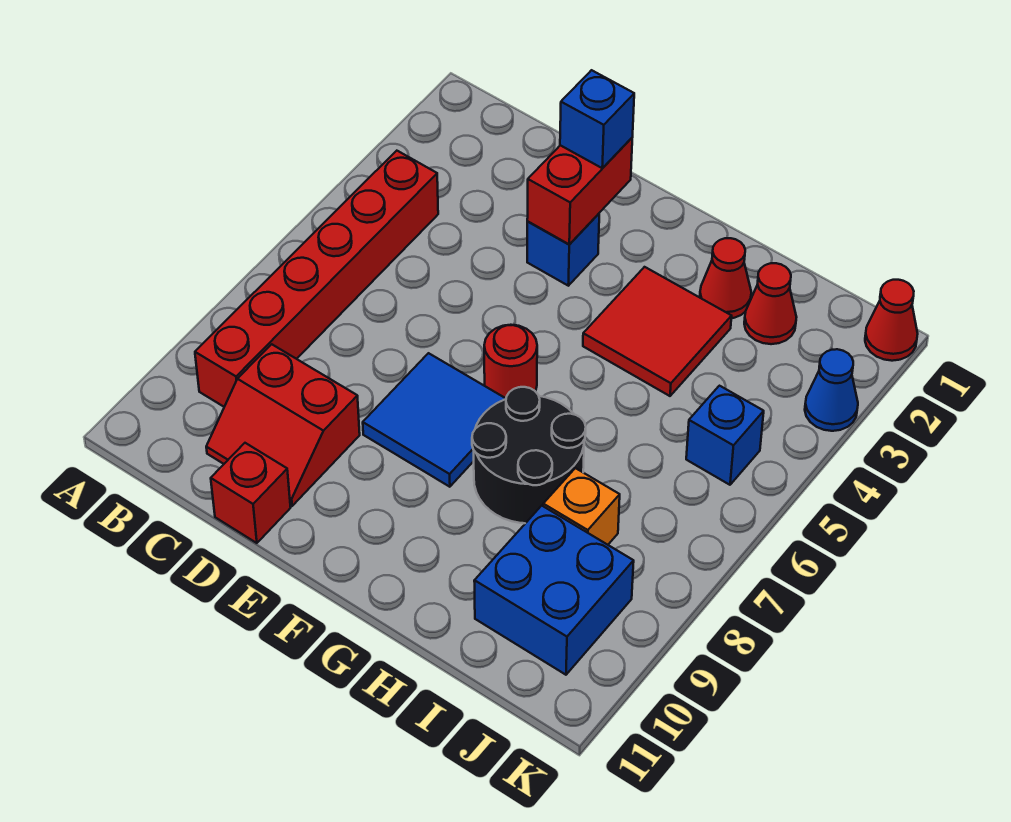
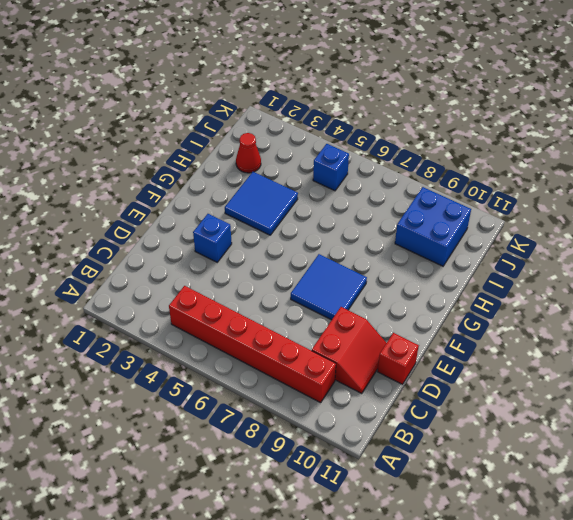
blue 2x2 tile [225,172,298,235] -> red 2x2 tile [583,267,732,396]
none -> red 1x1 round brick [484,325,537,398]
none -> black 2x2 round brick [472,387,586,523]
none -> red 1x1 cone [700,238,751,318]

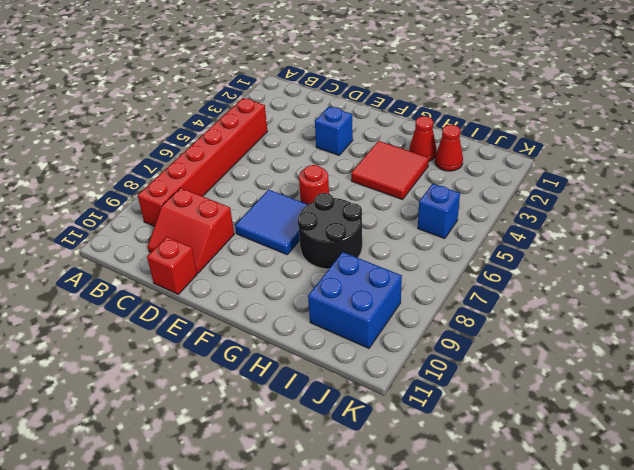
none -> orange 1x1 brick [543,468,620,545]
none -> red 1x1 cone [865,280,918,361]
none -> blue 1x1 cone [805,349,858,431]

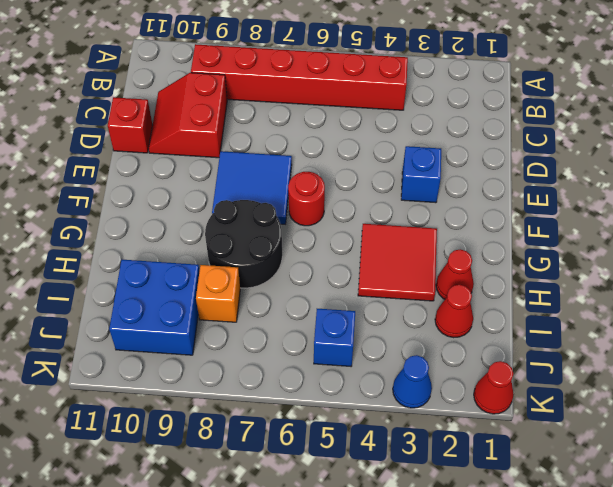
none -> red 1x2 brick [527,138,632,244]
none -> blue 1x1 brick [560,70,634,168]

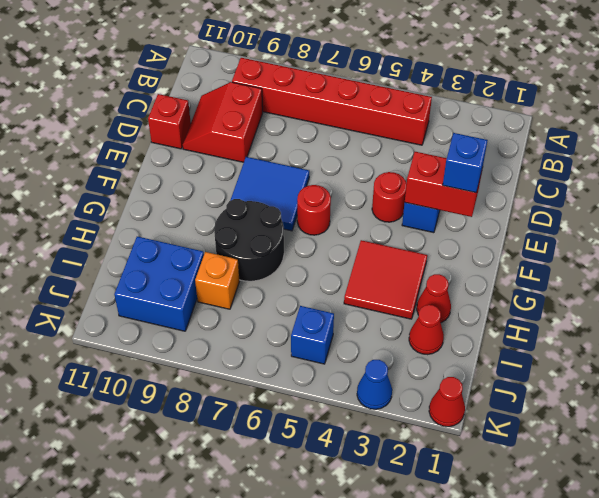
red 1x1 round brick [372,172,407,222] -> none

